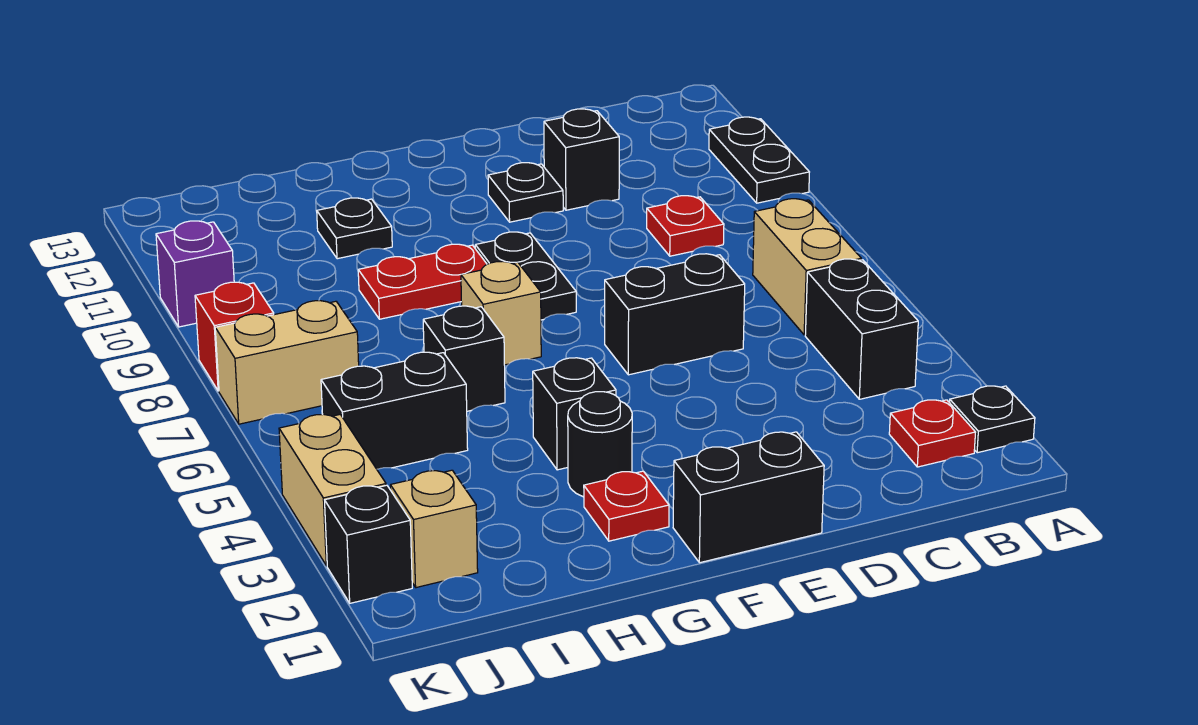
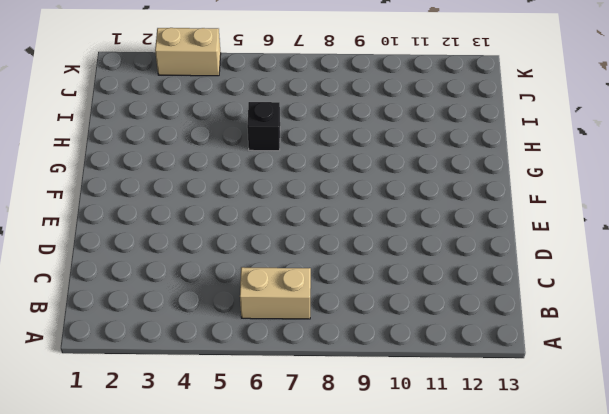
none -> black 1x1 plate [950,386,1035,453]
none -> black 1x2 plate [709,117,809,203]
none -> red 1x1 plate [889,400,976,467]

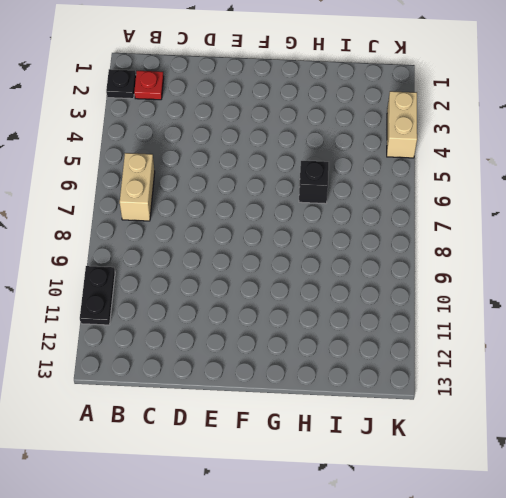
none -> black 1x2 brick [805,259,918,399]
none -> red 1x1 plate [647,196,724,256]
none -> black 1x2 brick [605,254,745,375]

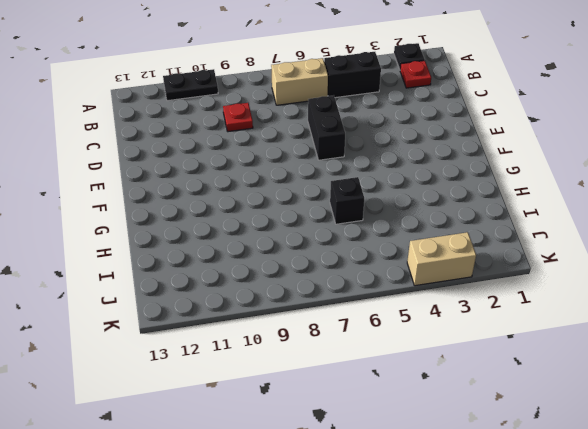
none -> black 1x1 brick [544,109,619,210]
none -> black 1x2 brick [673,432,824,563]
none -> black 1x1 plate [488,163,563,222]

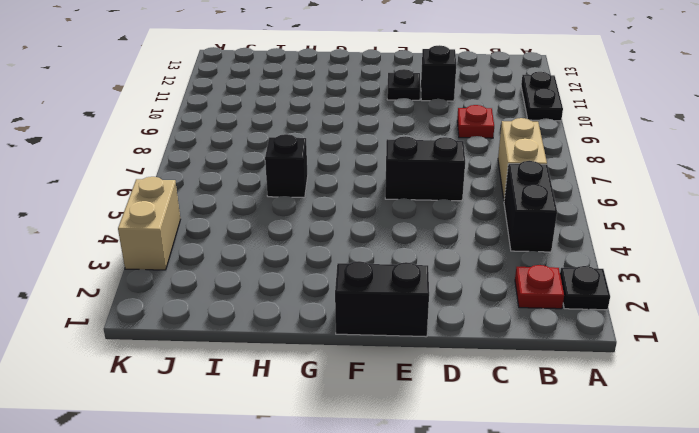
none -> black 1x2 plate [475,232,576,320]
none -> red 1x1 plate [584,471,669,541]
none -> black 1x1 round brick [568,392,632,497]

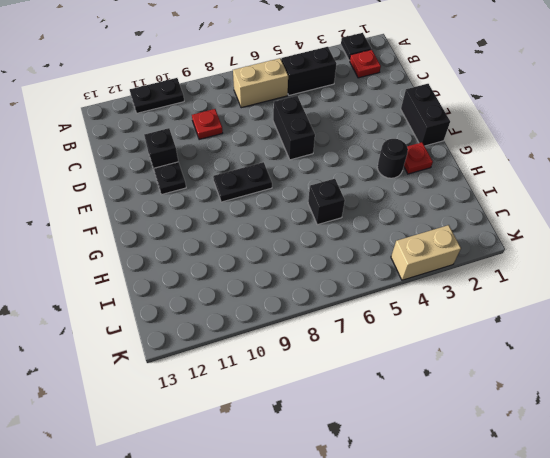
none -> black 1x1 brick [533,358,616,470]
none -> tan 1x1 brick [461,262,541,365]
none -> red 1x2 plate [358,244,487,319]

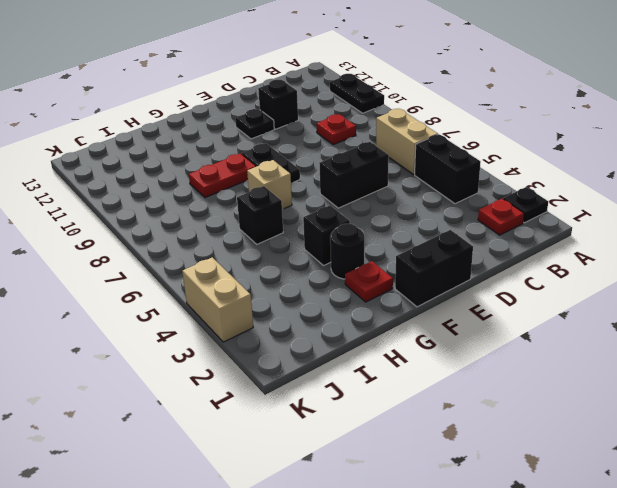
none -> black 1x1 plate [317,198,392,259]
none -> black 1x2 brick [321,352,468,469]
none -> tan 1x1 brick [390,470,478,588]

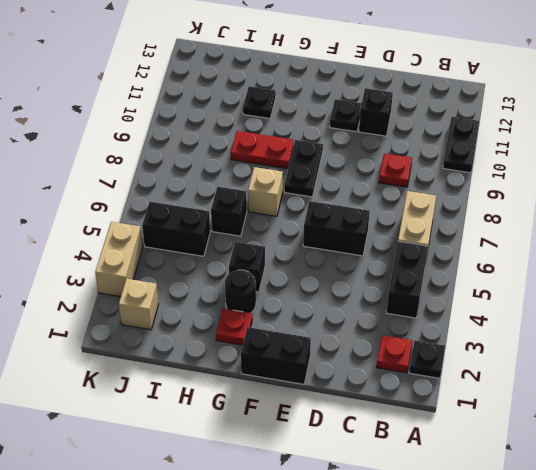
none -> tan 1x2 brick [215,301,359,424]
none -> black 1x1 brick [325,485,412,603]
none -> red 1x1 brick [195,282,274,391]

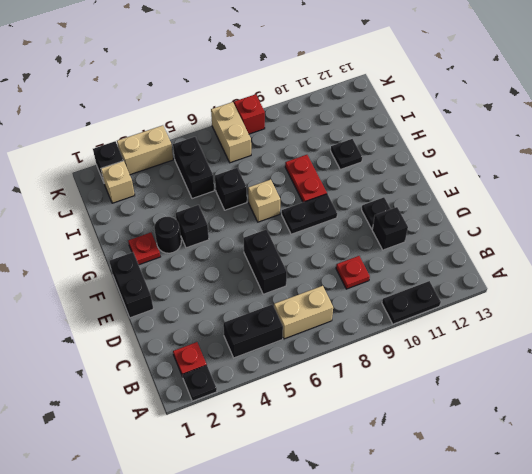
none -> purple 1x1 brick [156,221,234,327]

